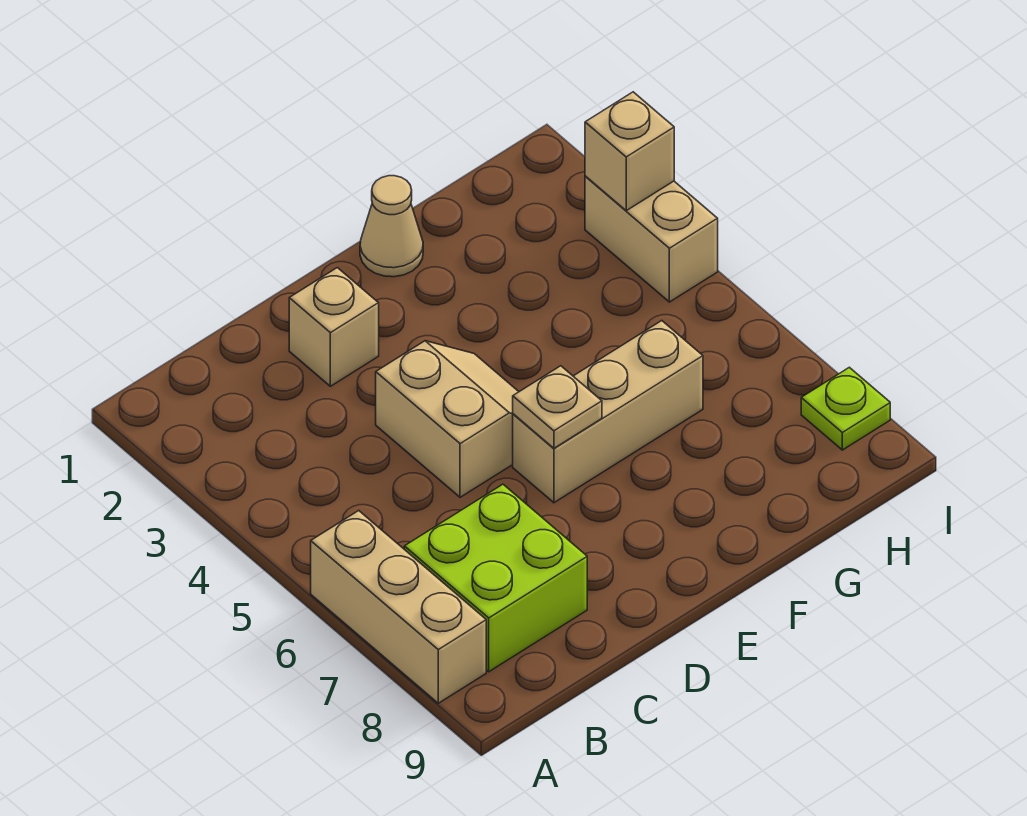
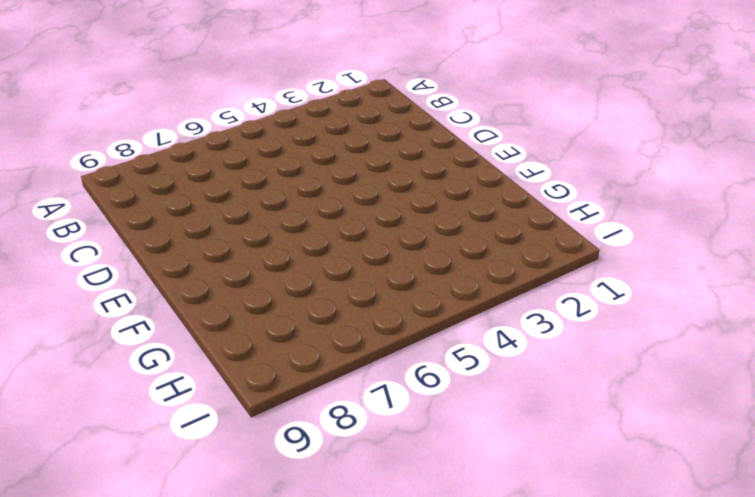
none -> tan 1x3 brick [311,511,486,703]
none -> lime 2x2 brick [404,484,587,672]

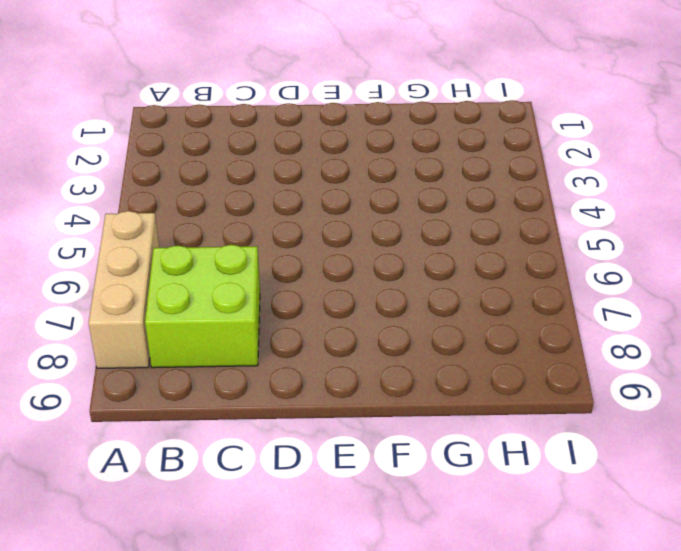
none -> tan 1x1 brick [289,268,379,386]
none -> tan 2x2 slope [376,341,519,497]

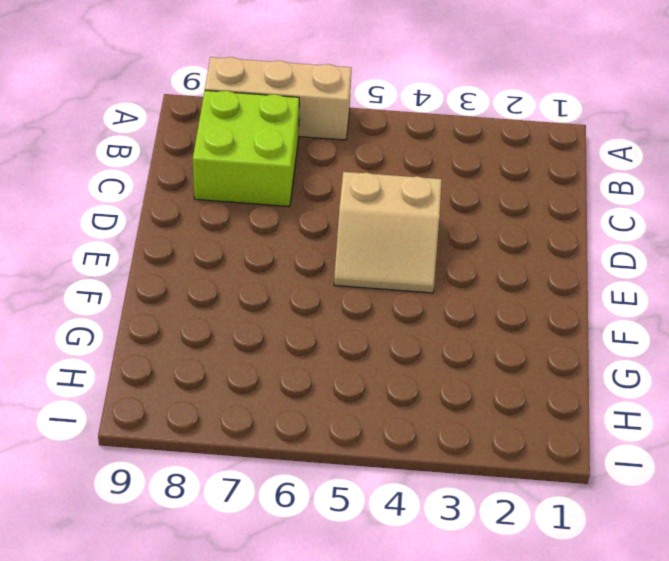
none -> tan 1x1 brick [289,268,379,386]
none -> tan 1x3 brick [513,321,703,503]

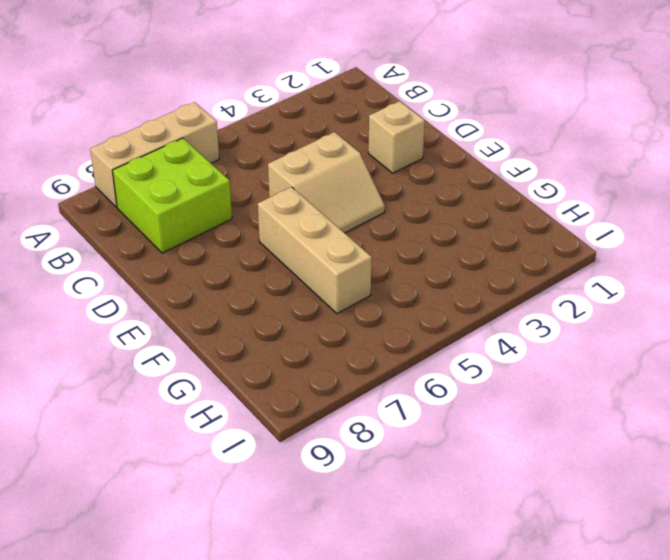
none -> tan 1x1 cone [360,176,423,277]
none -> tan 1x2 brick [585,176,718,302]

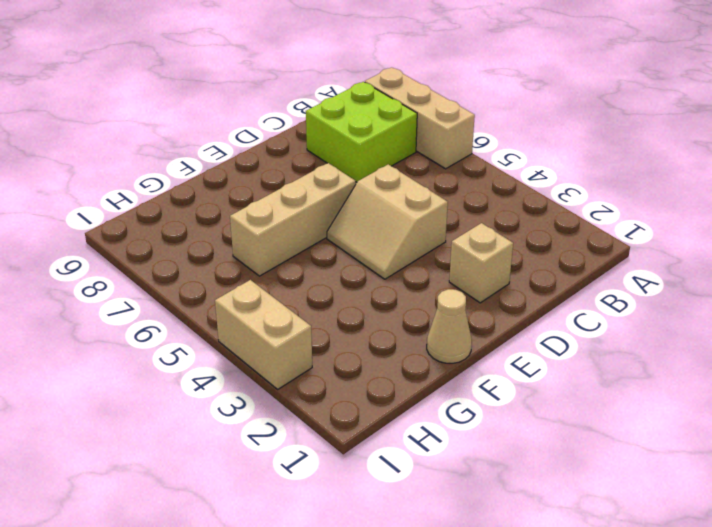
none -> lime 1x1 plate [801,367,890,450]
none -> tan 1x1 plate [513,366,602,448]

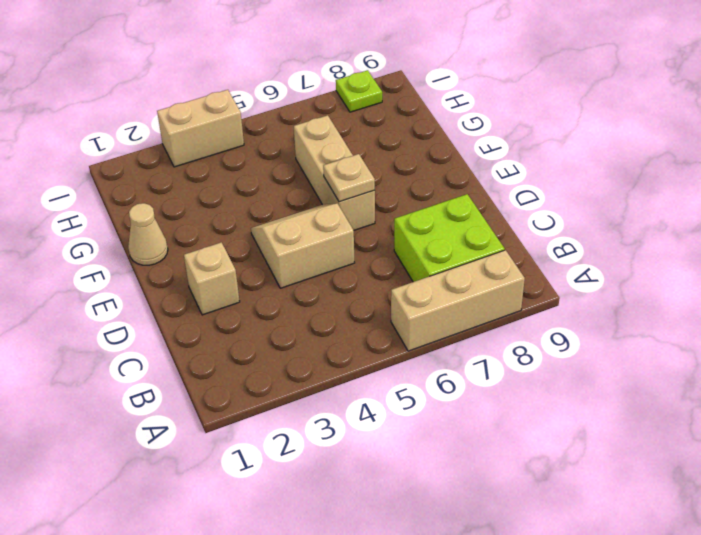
none -> tan 1x1 brick [585,92,674,211]

